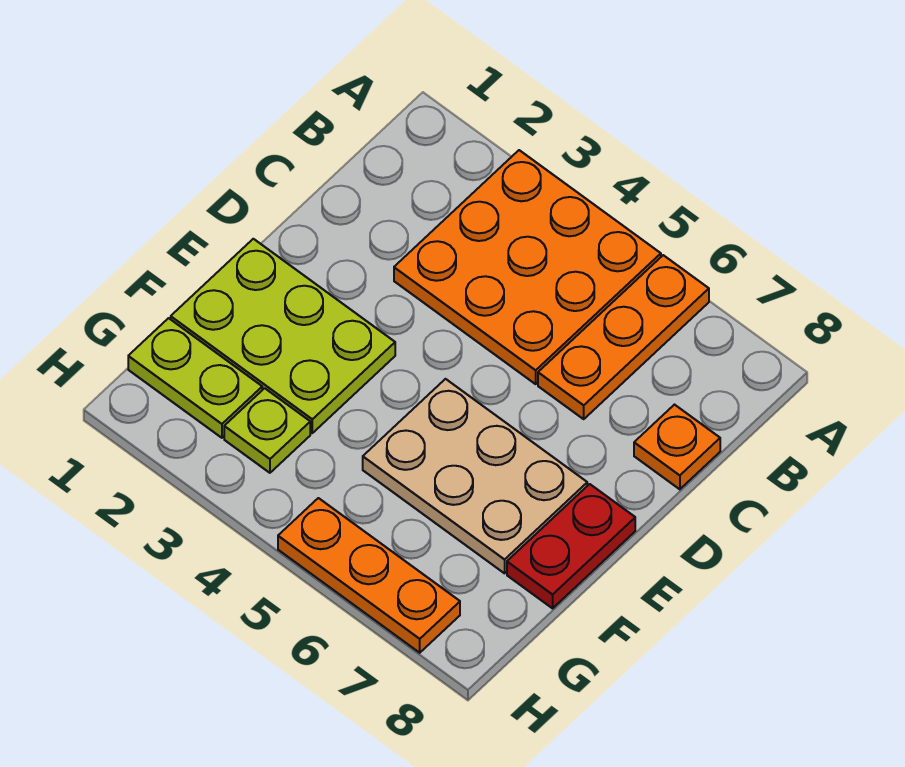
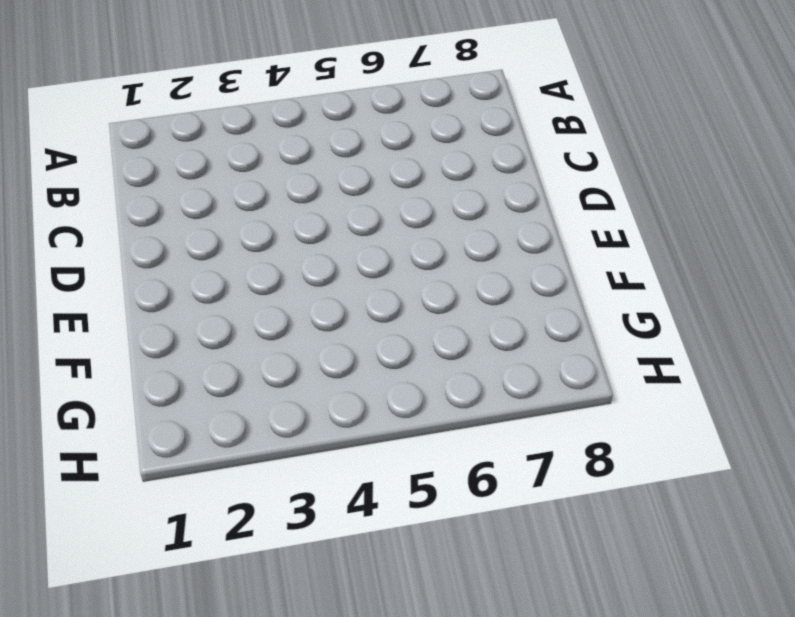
none -> orange 3x3 plate [394,150,661,384]
none -> orange 1x3 plate [538,255,709,419]

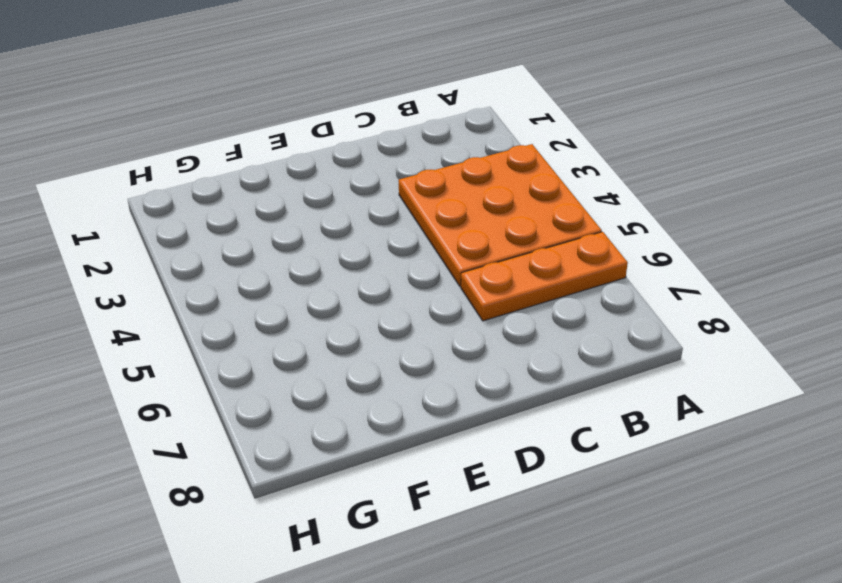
none -> orange 1x1 plate [634,405,720,489]
none -> lime 2x3 plate [171,239,395,433]

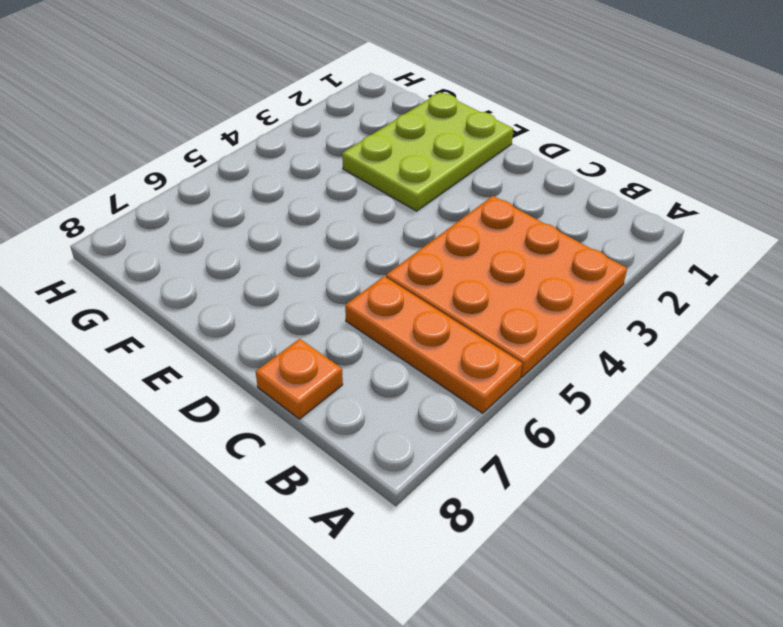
none -> tan 2x3 plate [363,379,587,573]
none -> red 1x2 plate [507,484,635,608]

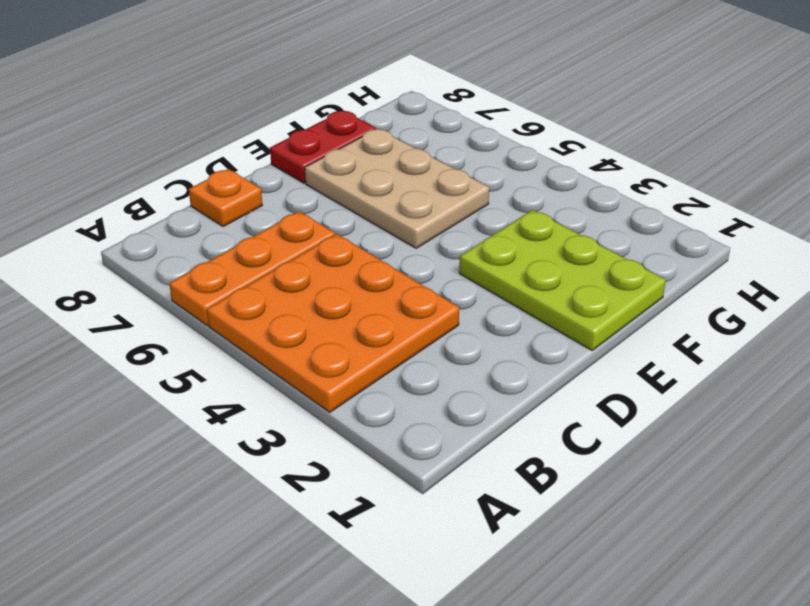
none -> lime 1x2 plate [128,318,262,438]
none -> lime 1x1 plate [224,388,310,473]

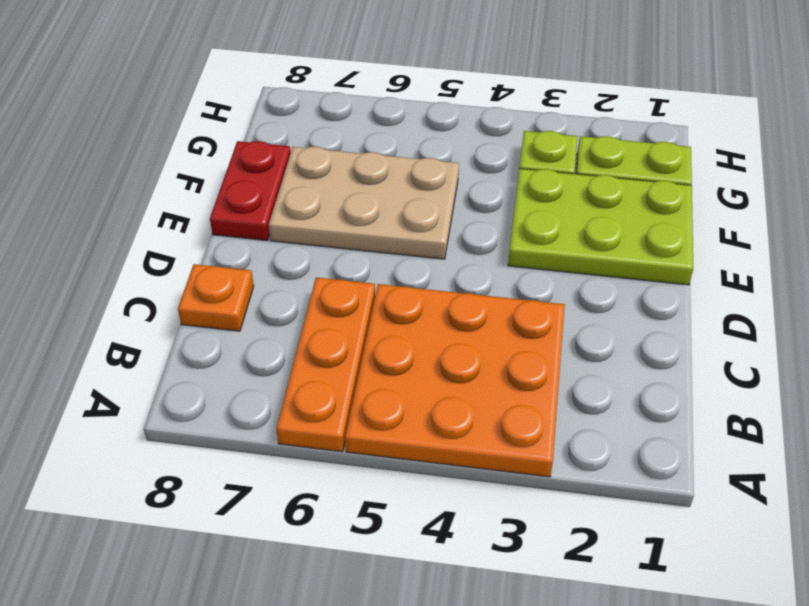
none -> orange 1x3 plate [278,498,460,653]

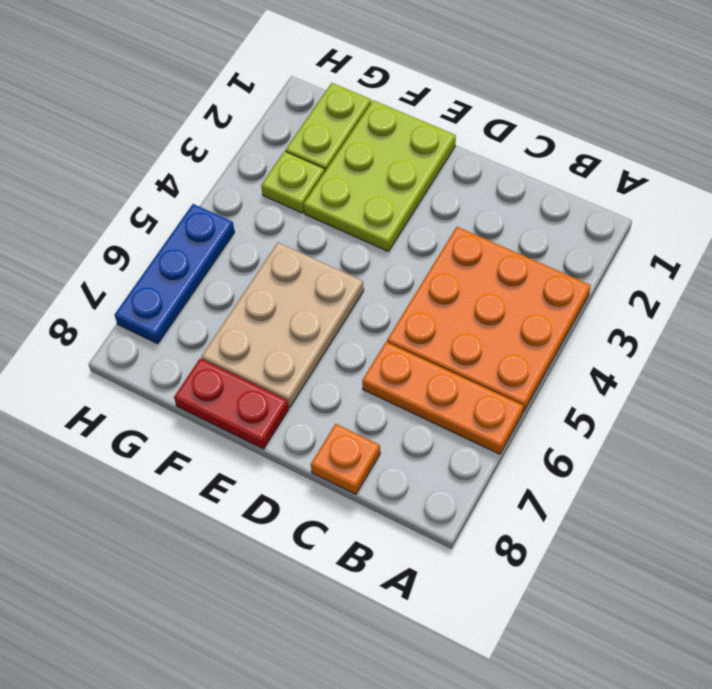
blue 1x3 plate [114,204,235,344] -> orange 1x3 plate [278,498,460,653]

